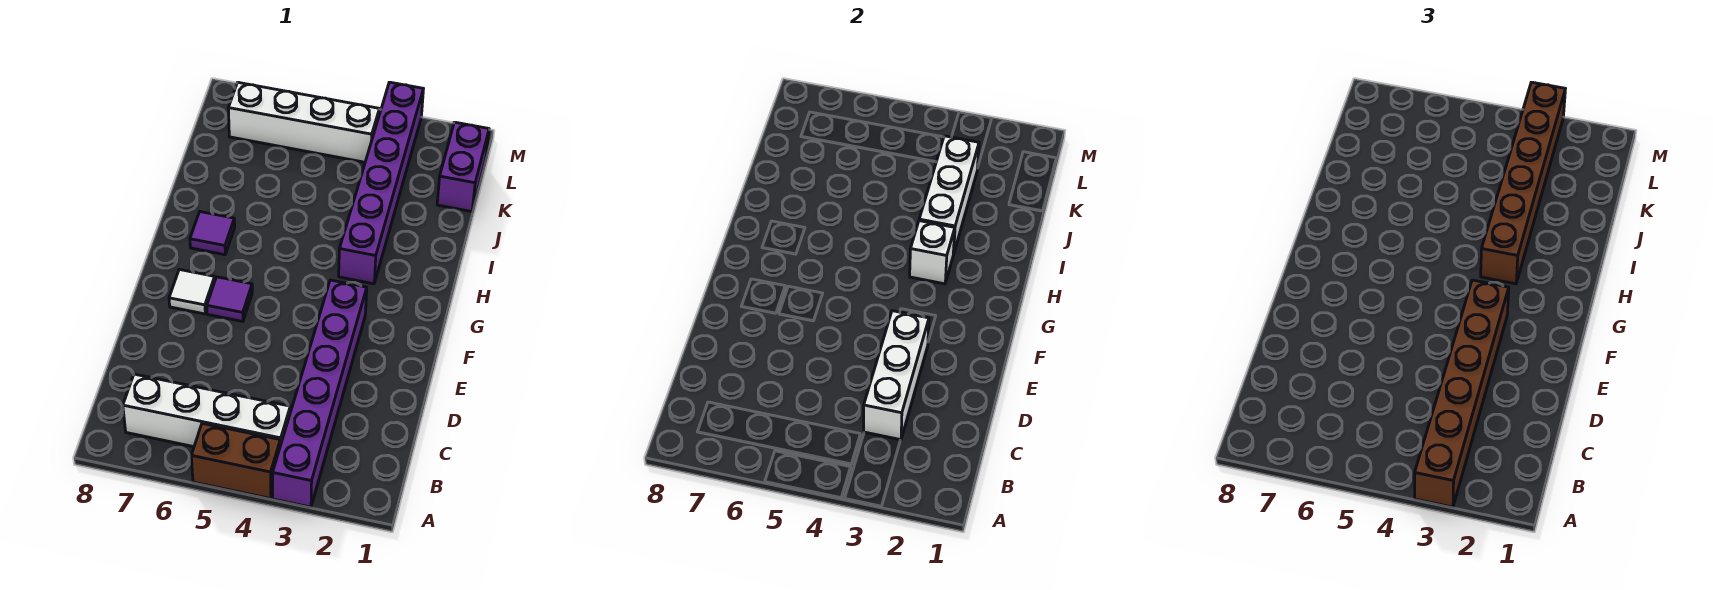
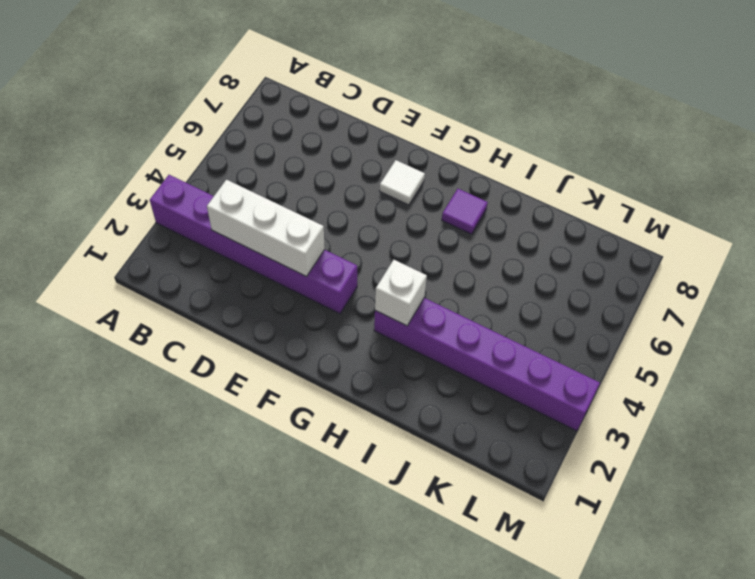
none -> brown 1x2 brick [191,423,280,499]
none -> white 1x4 brick [123,374,290,447]
none -> purple 1x1 tile [207,277,252,322]

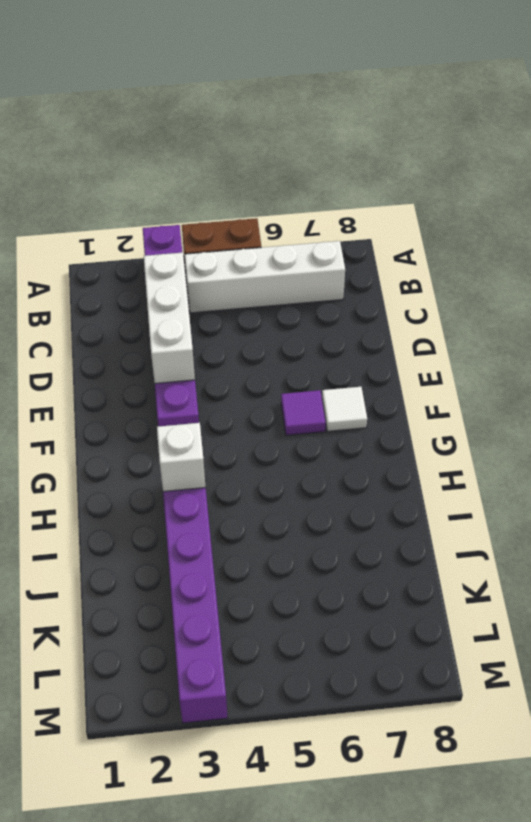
none -> purple 1x1 tile [190,212,235,255]
none -> purple 1x2 brick [437,122,489,212]
none -> white 1x4 brick [228,82,379,162]

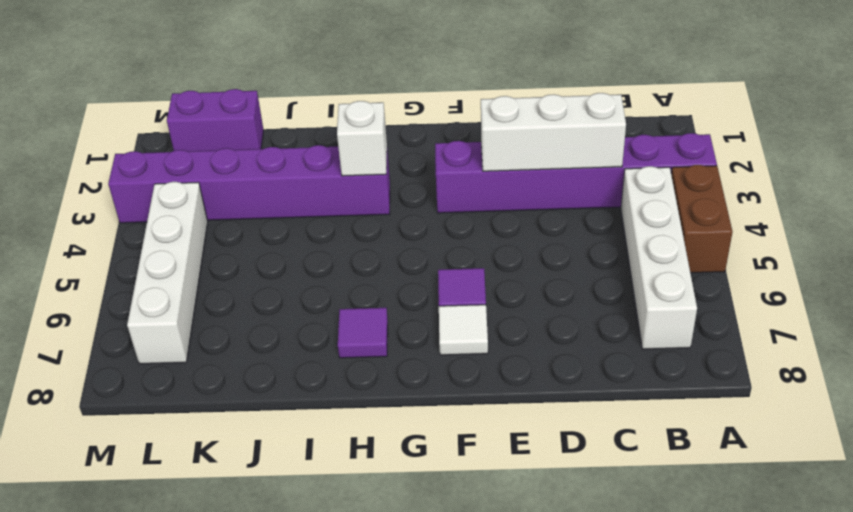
none -> white 1x3 brick [919,136,979,254]
none -> brown 1x6 brick [1415,280,1509,507]
none -> brown 1x6 brick [1481,82,1565,284]

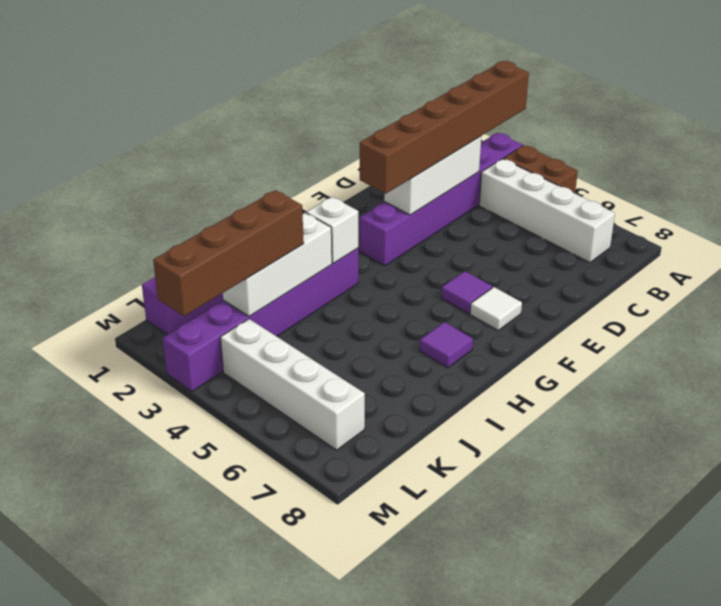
brown 1x4 brick [153,190,304,316] -> brown 1x6 brick [1481,82,1565,284]

